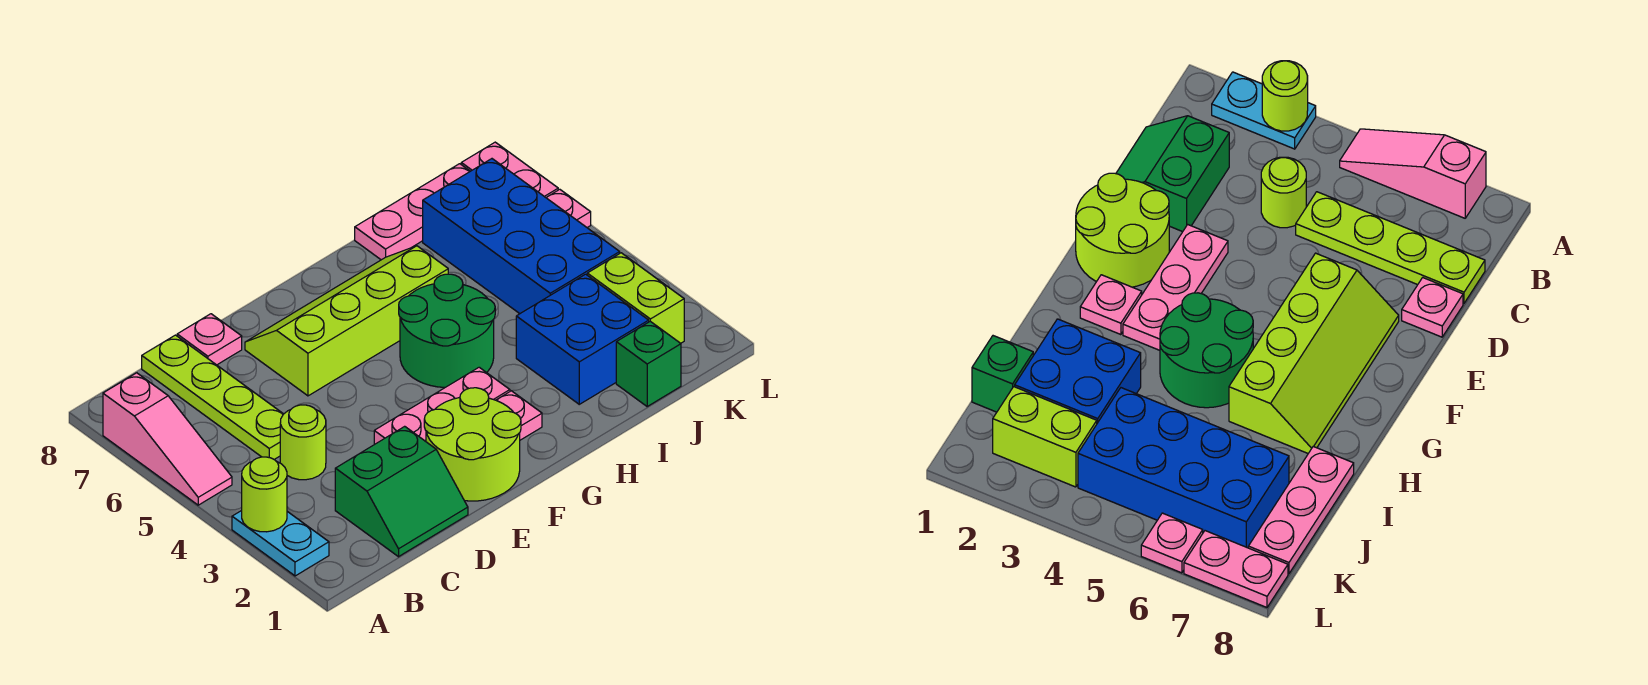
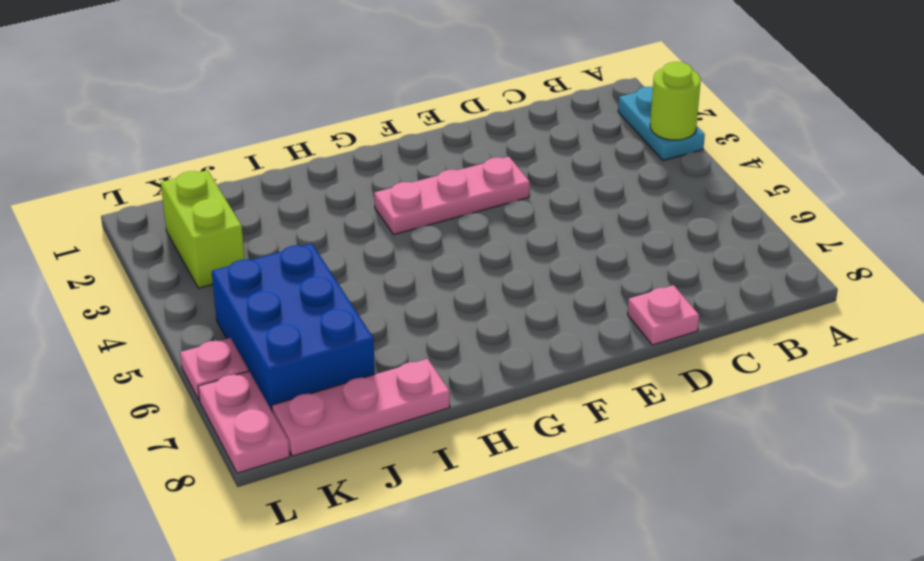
blue 2x3 brick [212,243,375,410] -> blue 2x4 brick [423,159,620,314]
none -> pink 1x3 slope [103,373,232,505]
none -> green 2x2 slope [335,426,468,557]
none -> lime 1x1 round brick [280,405,326,480]

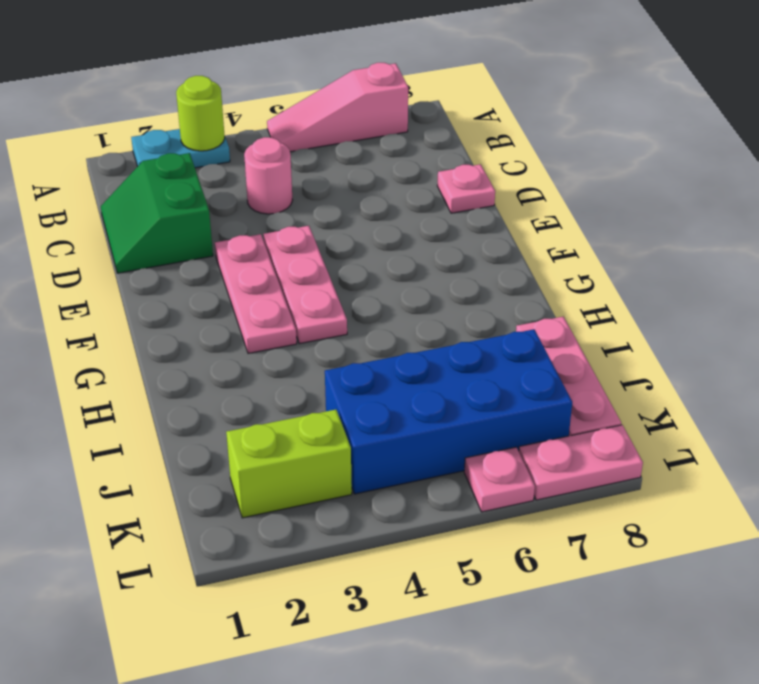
pink 1x1 round brick [244,137,292,214] -> lime 1x1 round brick [280,405,326,480]
pink 1x3 plate [263,226,347,344] -> green 2x2 round brick [399,274,495,387]
none -> lime 1x4 plate [142,335,283,460]
none -> lime 2x2 round brick [424,388,521,501]
none -> lime 2x4 slope [245,246,448,396]

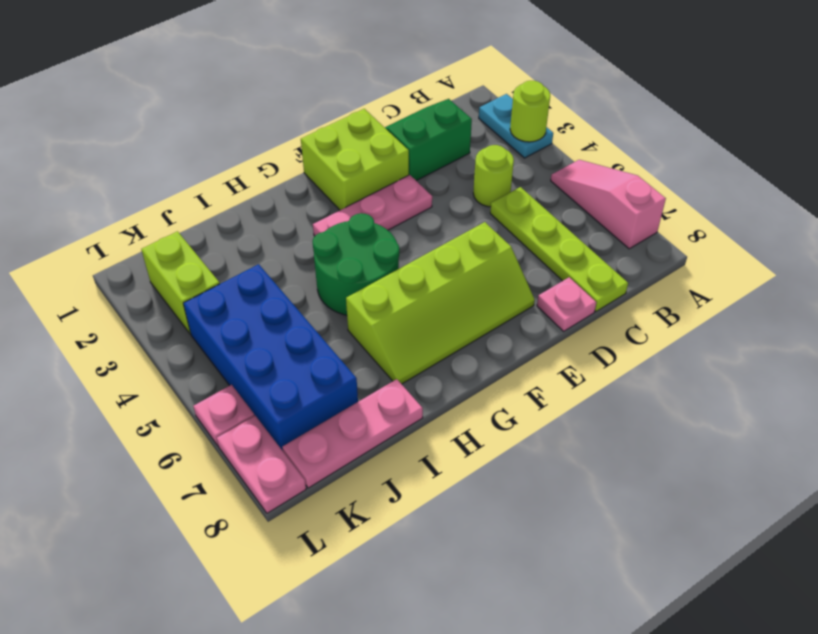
lime 2x2 brick [301,109,409,210] -> lime 2x2 round brick [424,388,521,501]
none -> pink 1x1 plate [496,391,542,440]
none -> blue 2x2 brick [516,274,649,404]
none -> green 1x1 brick [616,321,681,406]

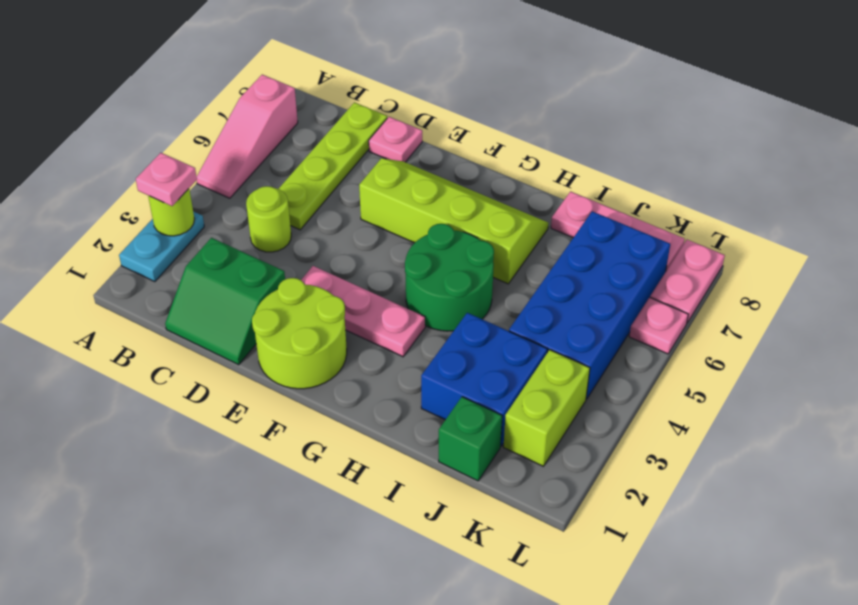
pink 1x1 plate [136,153,197,206] -> pink 1x1 plate moved to [496,391,542,440]

